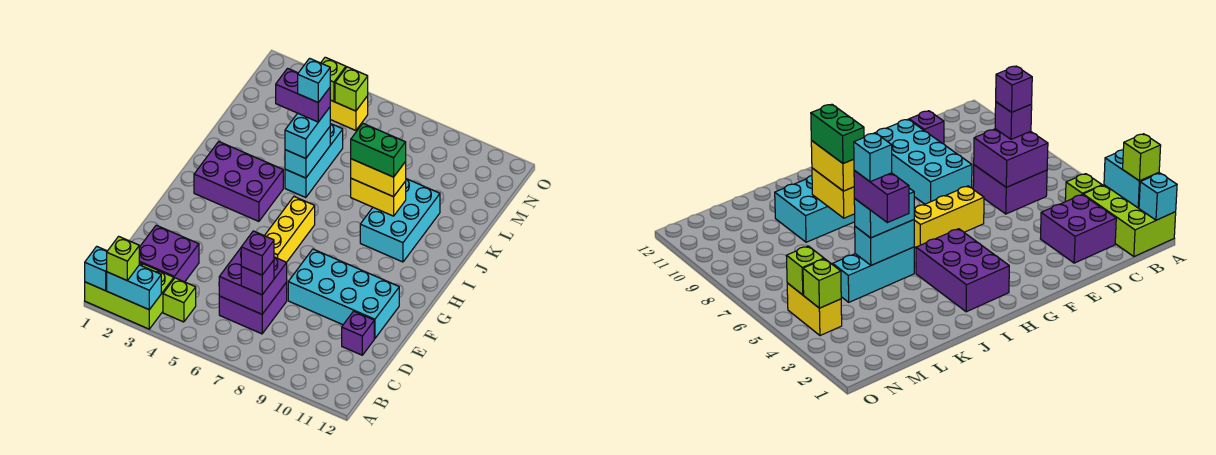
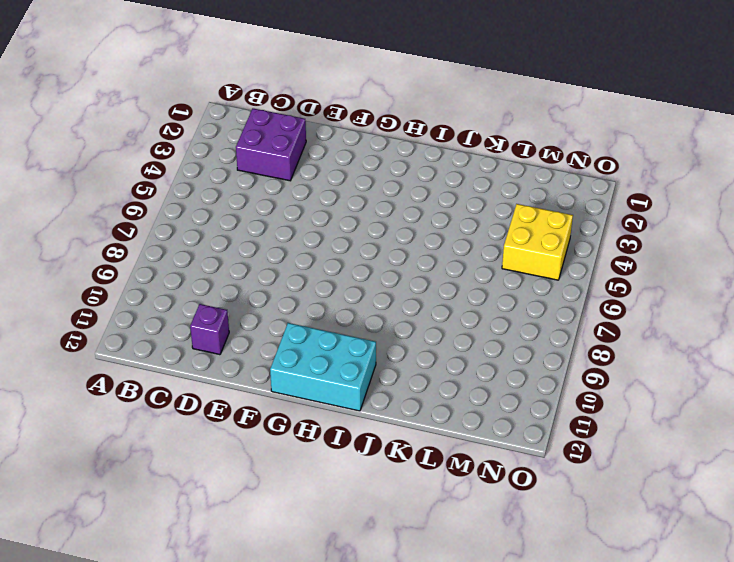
cyan 2x3 brick [270,323,376,411] -> cyan 2x3 brick moved to [360,179,440,262]
yellow 2x2 brick [502,204,573,280] -> yellow 1x2 brick [330,96,368,130]
none -> lime 2x3 brick [85,262,174,329]
none -> lime 1x1 brick [163,278,196,322]
none -> purple 2x2 brick [219,282,287,334]

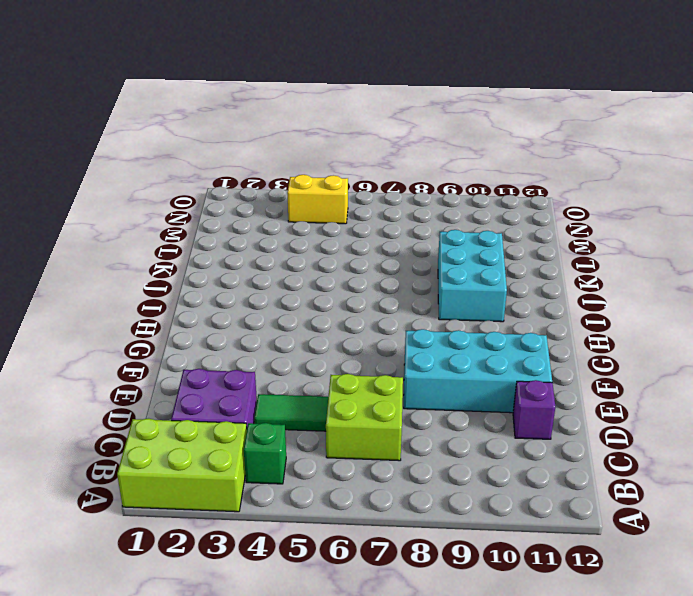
green 1x1 brick [244,423,286,484] -> lime 1x1 brick [163,278,196,322]
lime 2x2 brick [326,374,403,461] -> purple 2x2 brick [219,282,287,334]
green 1x2 tile [254,394,328,431] -> none
none -> yellow 1x3 brick [265,197,315,262]
none -> purple 2x3 brick [194,142,283,221]
none -> cyan 1x3 brick [285,124,343,198]

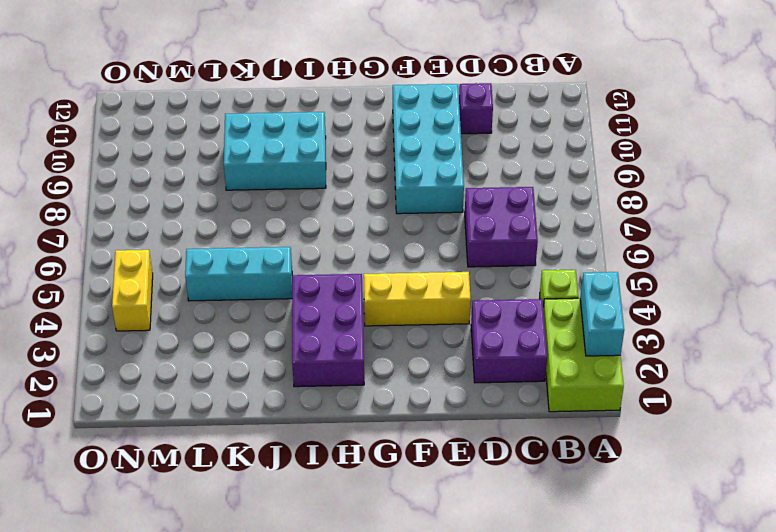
yellow 1x3 brick [364,272,471,326] -> yellow 1x3 brick moved to [265,197,315,262]
none -> cyan 1x1 brick [85,246,107,291]
none -> purple 2x2 brick [219,248,287,314]
none -> cyan 1x2 brick [285,127,330,178]

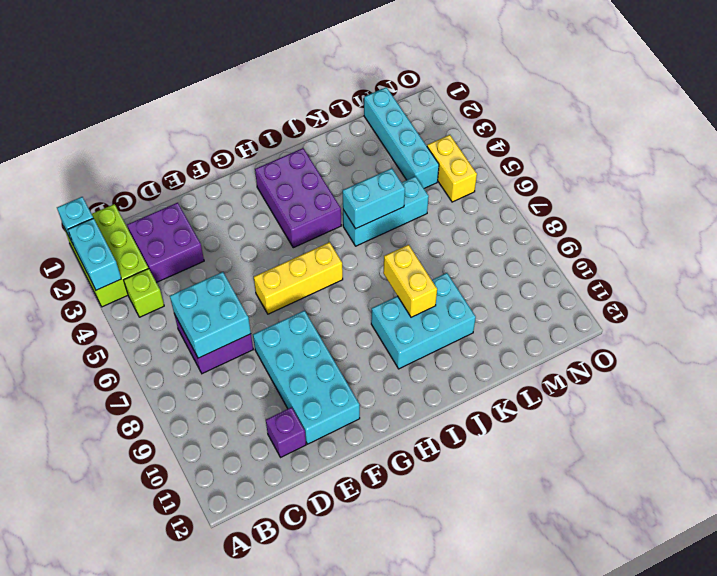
cyan 2x2 brick [170,272,251,358] -> purple 2x2 brick [219,248,287,314]
cyan 1x4 brick [364,87,439,188] -> none
none -> lime 1x1 brick [321,57,346,101]
none -> lime 1x1 brick [335,67,368,111]
none -> lime 1x1 brick [107,236,139,281]

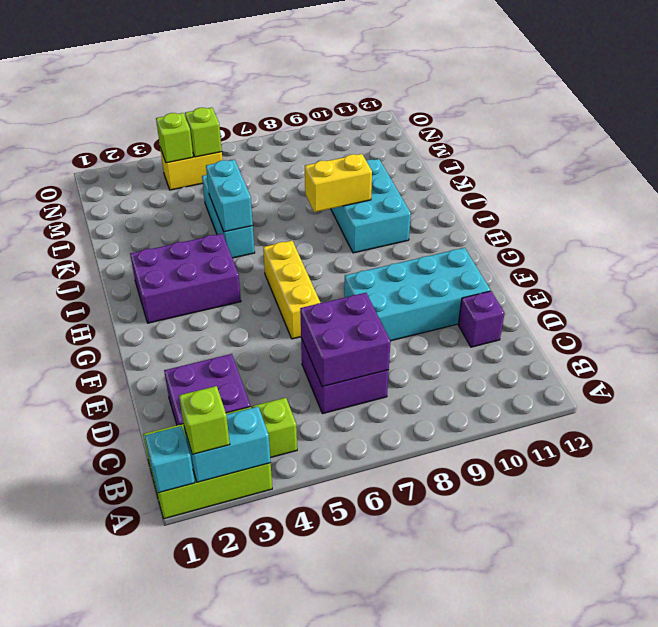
none -> purple 1x1 brick [241,260,274,295]
none -> cyan 1x2 brick [285,107,330,159]
none -> yellow 1x2 brick [351,159,406,197]

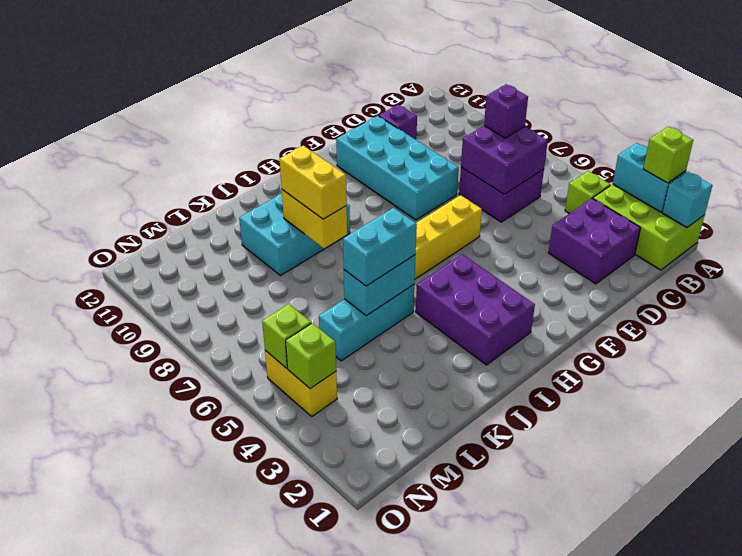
none -> purple 1x1 brick [241,231,274,275]
none -> green 1x2 brick [351,124,406,177]
none -> purple 1x2 brick [276,68,330,122]

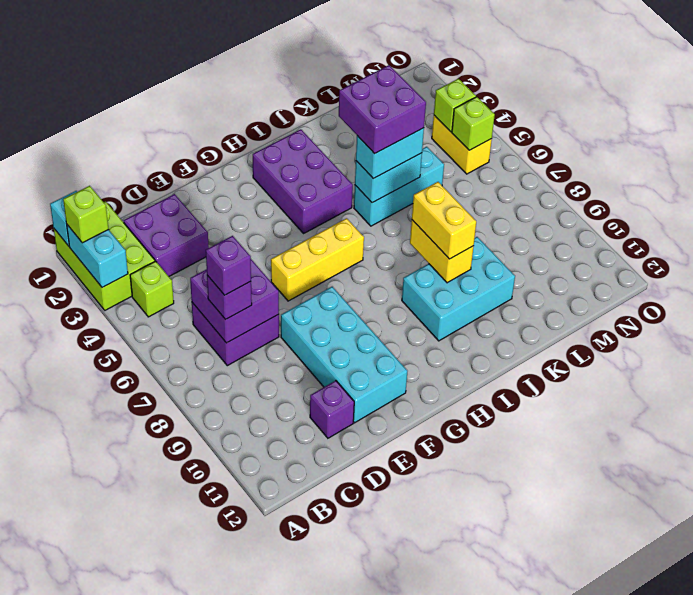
purple 2x2 brick [339,65,426,154] -> purple 1x2 brick [276,68,330,122]
none -> green 1x2 brick [351,124,406,177]
none -> cyan 1x1 brick [298,58,330,102]

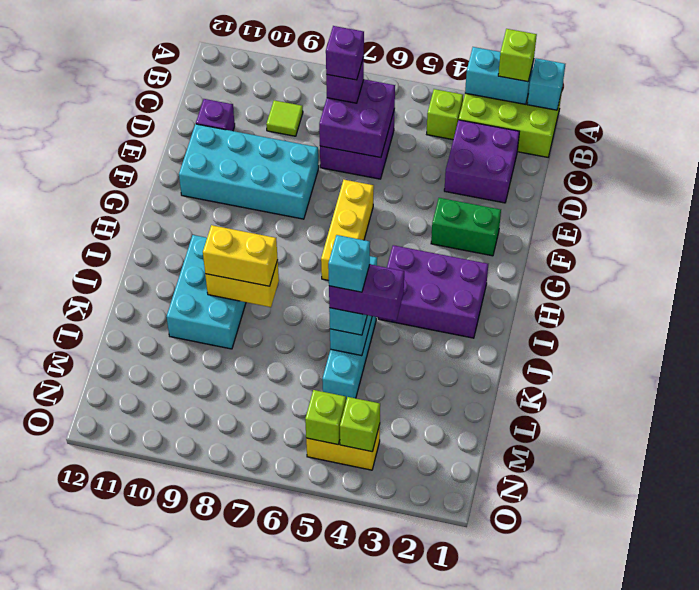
lime 1x1 tile [266,100,303,136] -> none
green 1x2 brick [431,198,501,256] -> green 1x2 brick moved to [351,124,406,177]

